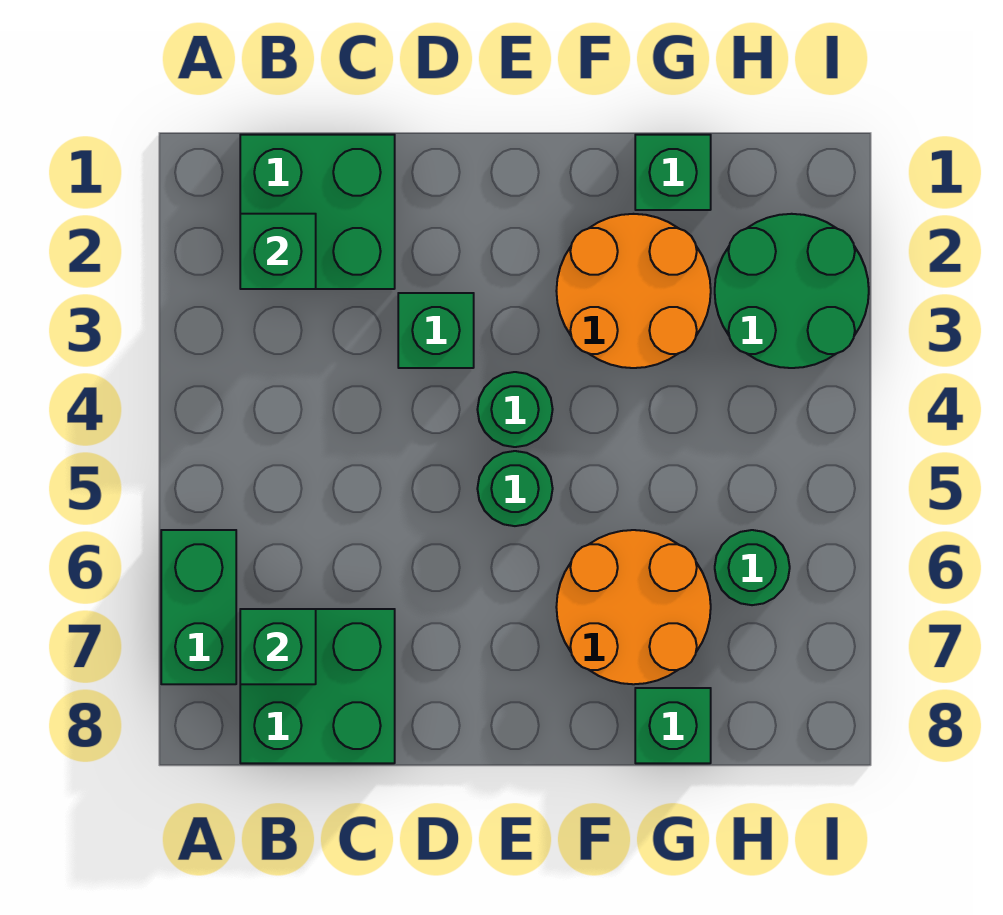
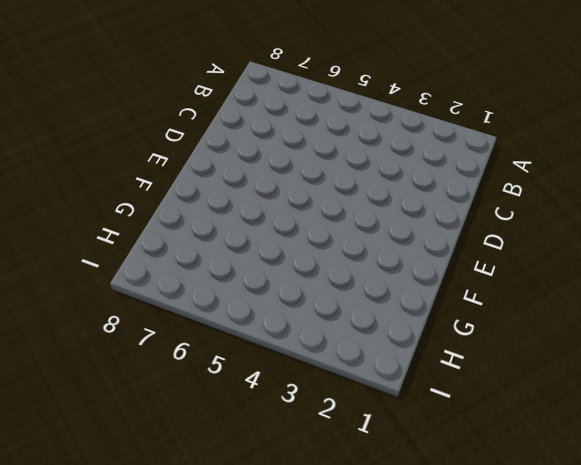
none -> green 1x2 brick [161,530,236,684]
none -> green 2x2 brick [240,135,395,289]
none -> green 2x2 brick [240,609,395,763]

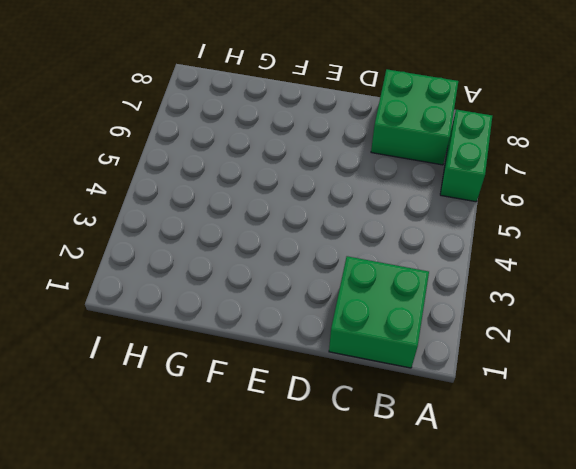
none -> green 1x1 brick [398,293,474,368]
none -> green 1x1 round brick [477,372,553,447]
none -> green 1x1 round brick [477,451,553,526]

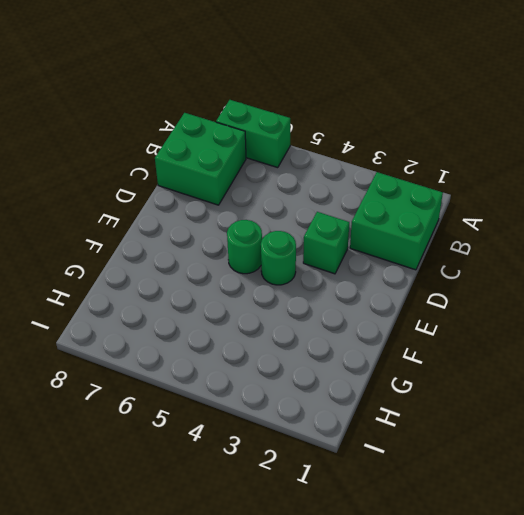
none -> orange 2x2 round brick [556,214,711,368]
none -> orange 2x2 round brick [556,530,711,684]
none -> green 1x1 brick [635,135,711,210]

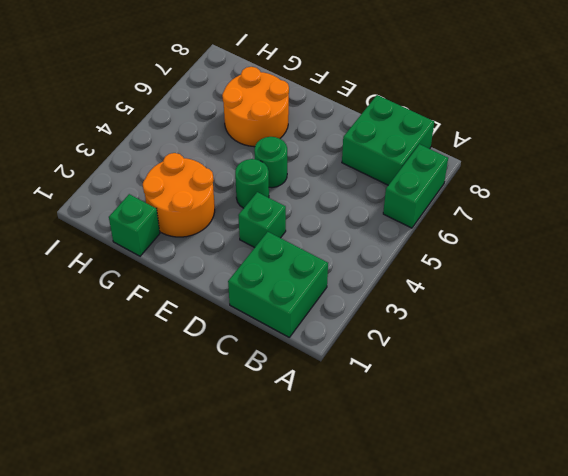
none -> green 1x1 brick [635,688,711,763]
none -> green 2x2 round brick [715,214,869,368]
none -> green 1x1 round brick [715,530,790,605]

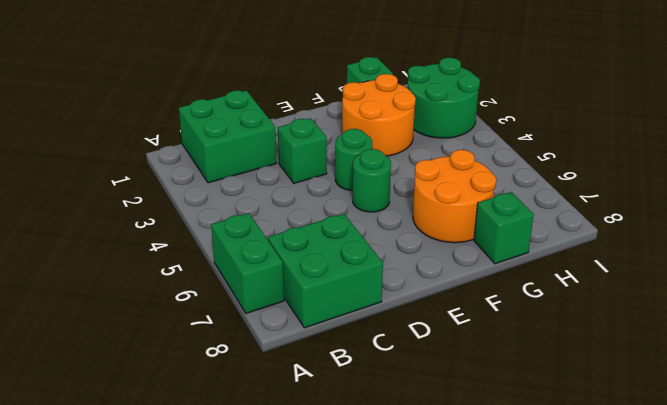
none -> green 1x1 round brick [715,530,790,605]
none -> green 1x1 brick [240,214,316,289]
none -> green 1x1 brick [240,609,316,684]

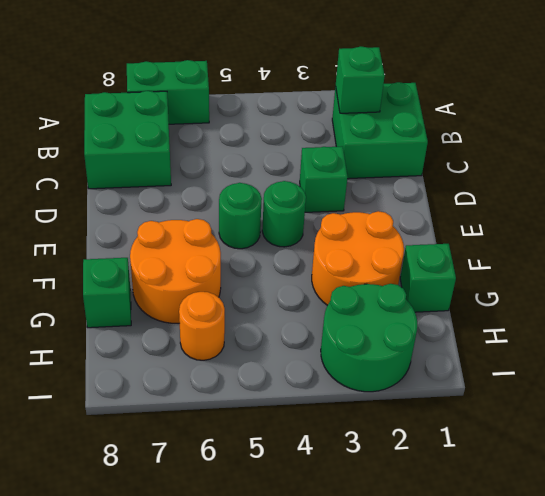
orange 1x1 round brick [179,292,225,360] -> green 1x1 round brick [715,530,790,605]
none -> green 1x1 brick [240,609,316,684]

